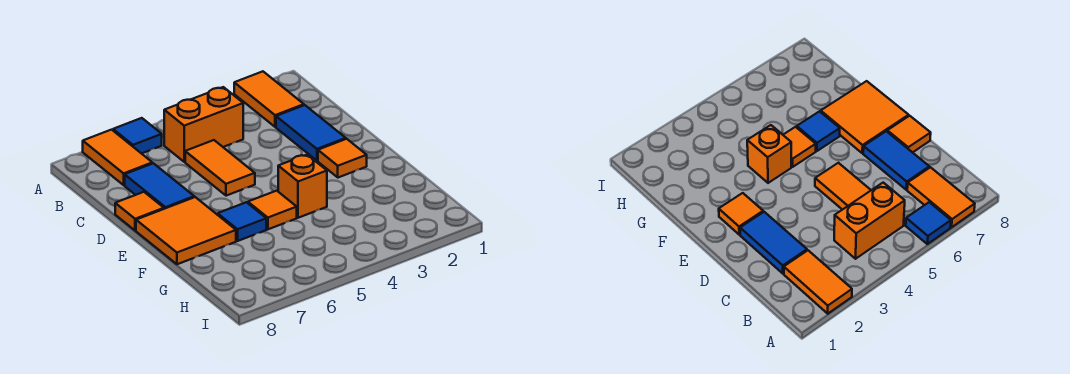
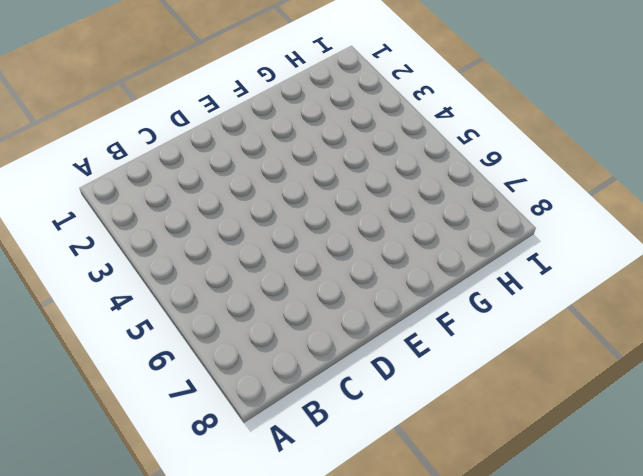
none -> orange 1x2 tile [234,71,304,127]
none -> blue 1x1 tile [113,118,162,154]
none -> orange 1x2 tile [83,130,152,185]

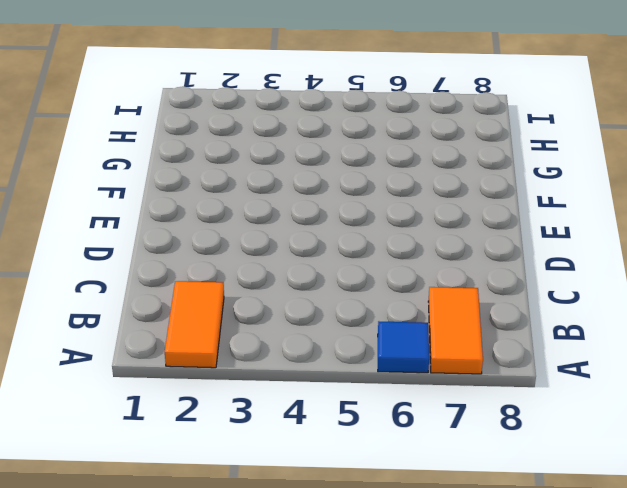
none -> orange 1x2 brick [164,87,243,162]
none -> blue 1x2 tile [276,105,346,161]
none -> orange 1x2 tile [185,140,255,196]

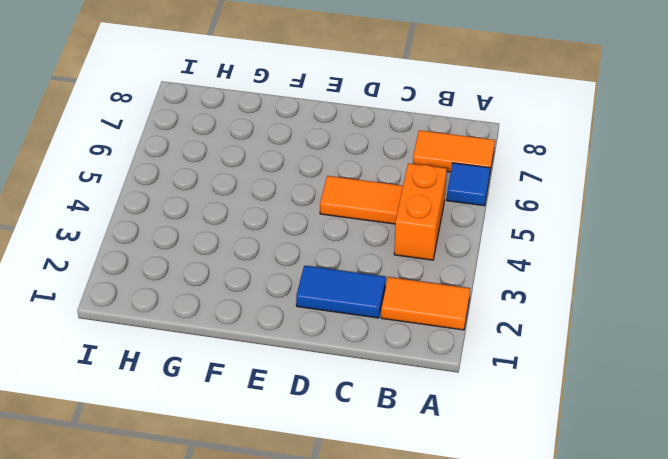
none -> blue 1x2 tile [125,163,194,209]
none -> orange 1x1 tile [115,192,164,231]
none -> orange 1x1 tile [318,139,367,178]

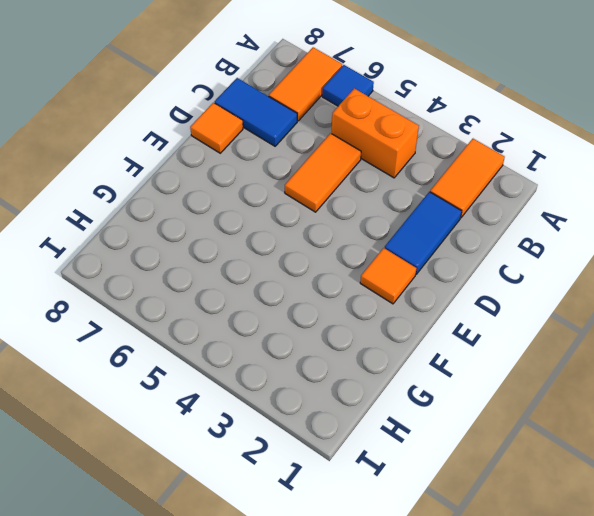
blue 1x2 tile [215,78,297,146] -> blue 1x2 tile turned to [125,163,194,209]
none -> orange 2x2 tile [136,197,236,264]
none -> orange 1x1 brick [278,155,327,218]
none -> orange 1x1 tile [248,191,297,229]

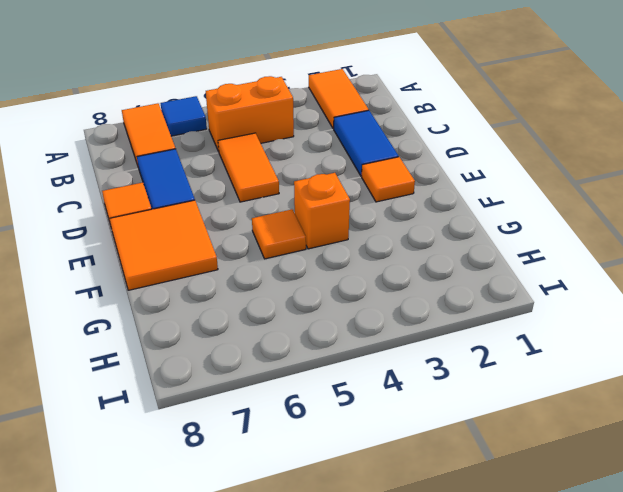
none -> blue 1x1 tile [218,202,266,241]

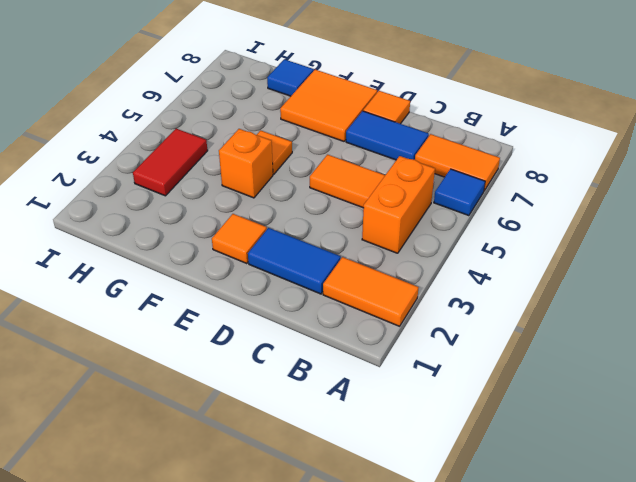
blue 1x1 tile [267,59,314,96] -> blue 1x1 tile moved to [218,202,266,241]
red 1x2 tile [133,129,208,196] -> none

